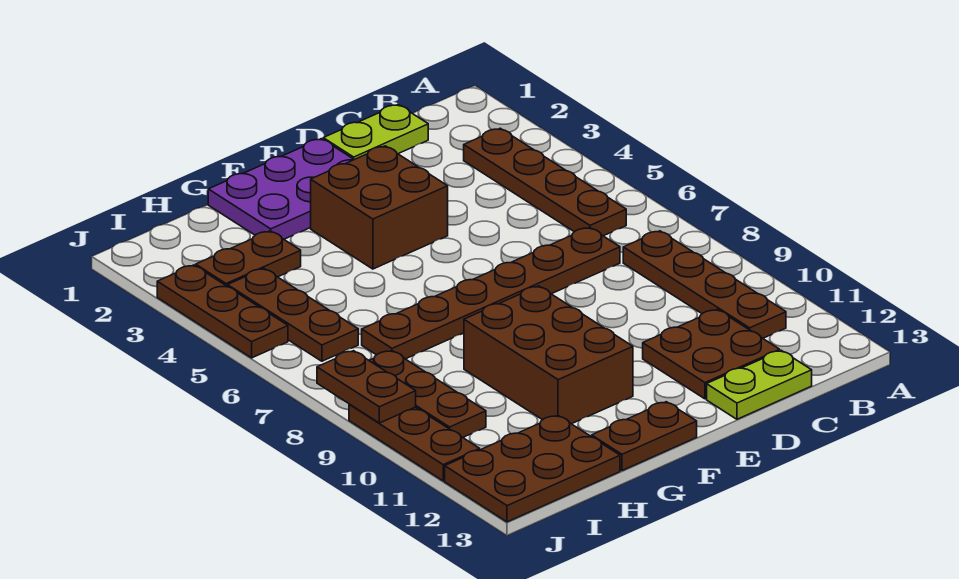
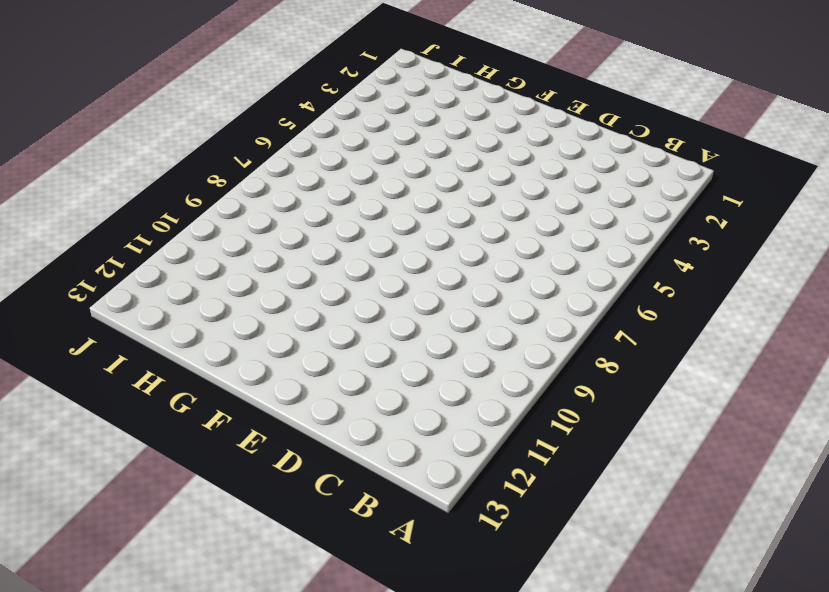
none -> brown 1x4 plate [464,128,626,236]
none -> brown 1x4 plate [623,231,786,338]
none -> lime 1x2 plate [323,105,428,160]

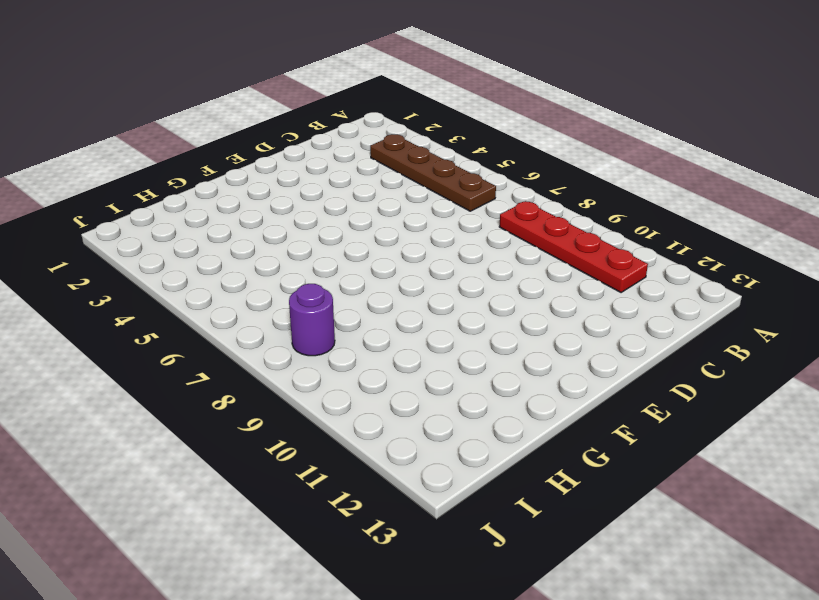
red 1x4 plate [499,201,648,293] -> brown 1x4 plate [623,231,786,338]
purple 1x1 round brick [289,284,335,356] -> brown 1x3 plate [369,350,486,437]
none -> lime 1x2 plate [323,105,428,160]
none -> brown 1x6 plate [362,227,620,359]
none -> brown 2x2 plate [643,309,780,399]

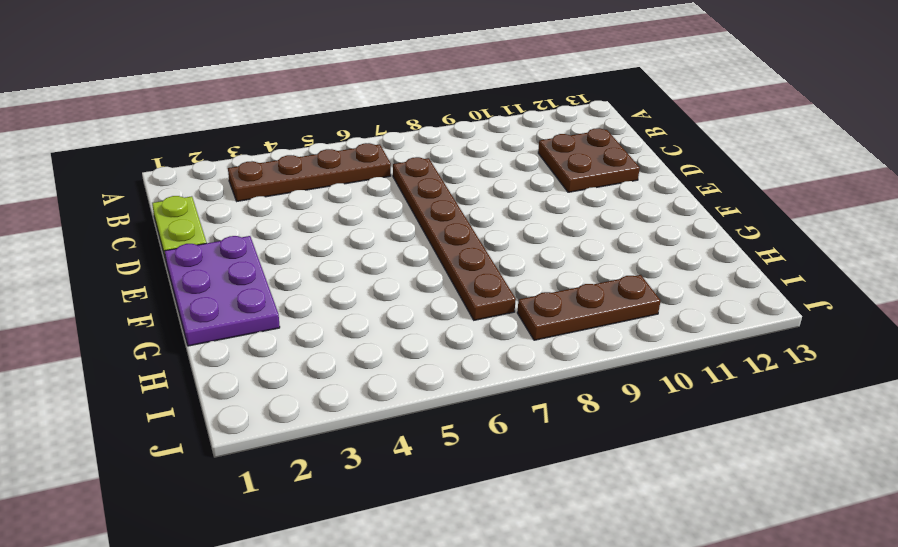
none -> brown 1x4 plate [623,231,786,338]
none -> lime 1x2 plate [707,350,812,419]
none -> brown 2x2 brick [311,146,448,269]

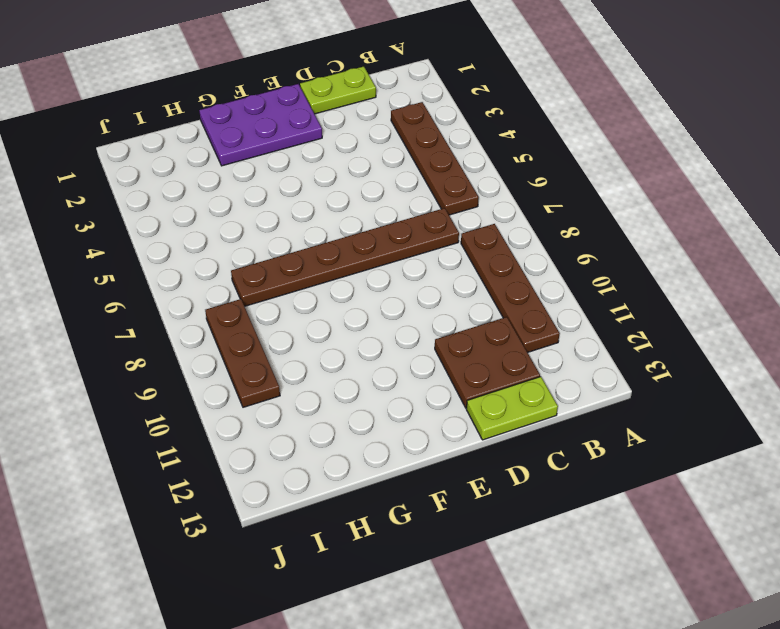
none -> brown 2x2 brick [311,146,448,269]
none -> brown 2x3 brick [464,286,633,424]
none -> brown 1x2 plate [592,402,697,471]

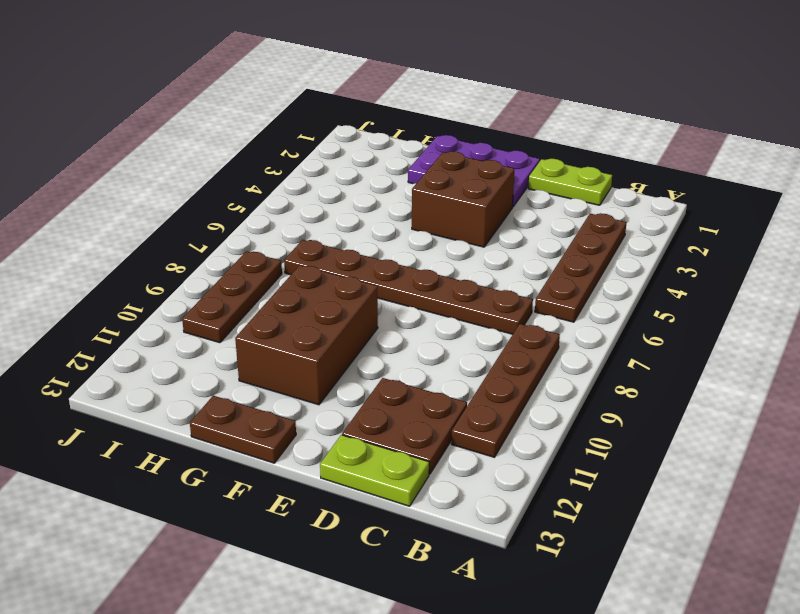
none -> brown 1x2 plate [196,231,301,286]
none -> brown 2x3 plate [445,415,620,522]
none -> brown 1x3 plate [228,269,358,361]

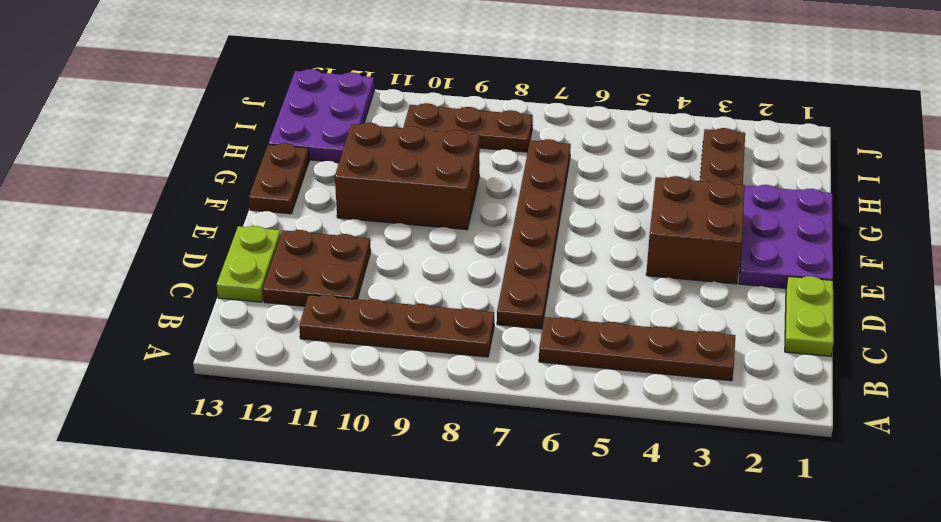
purple 2x3 plate [268,69,374,162] -> brown 2x3 plate [445,415,620,522]
none -> brown 1x3 plate [228,269,358,361]
none -> brown 1x3 plate [157,265,288,358]
none -> brown 1x3 plate [349,404,480,481]

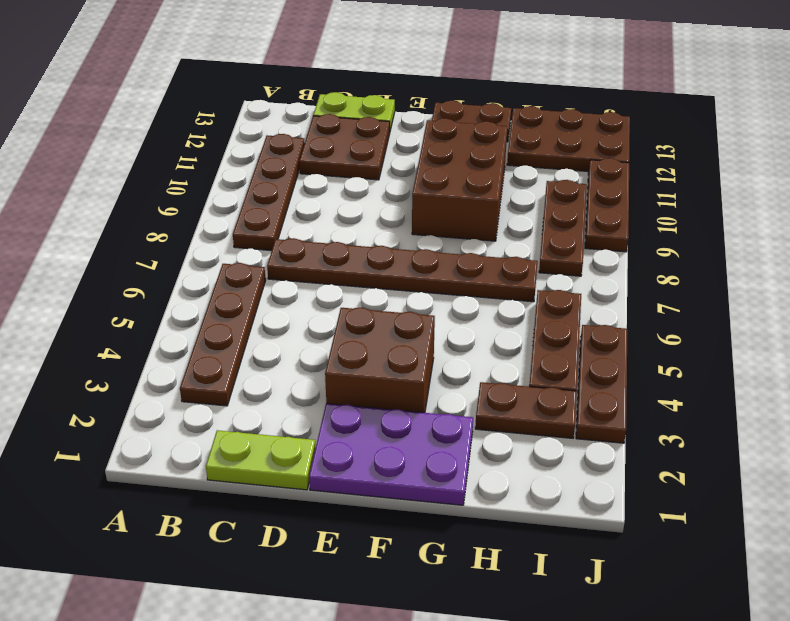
none -> brown 1x2 plate [317,351,416,423]

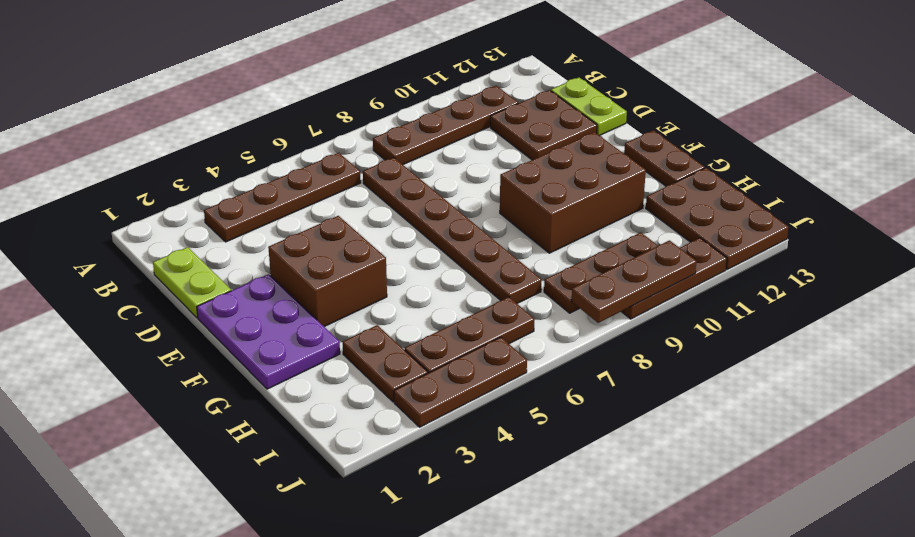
brown 1x3 plate [572,240,697,323] -> brown 1x2 plate [317,351,416,423]

